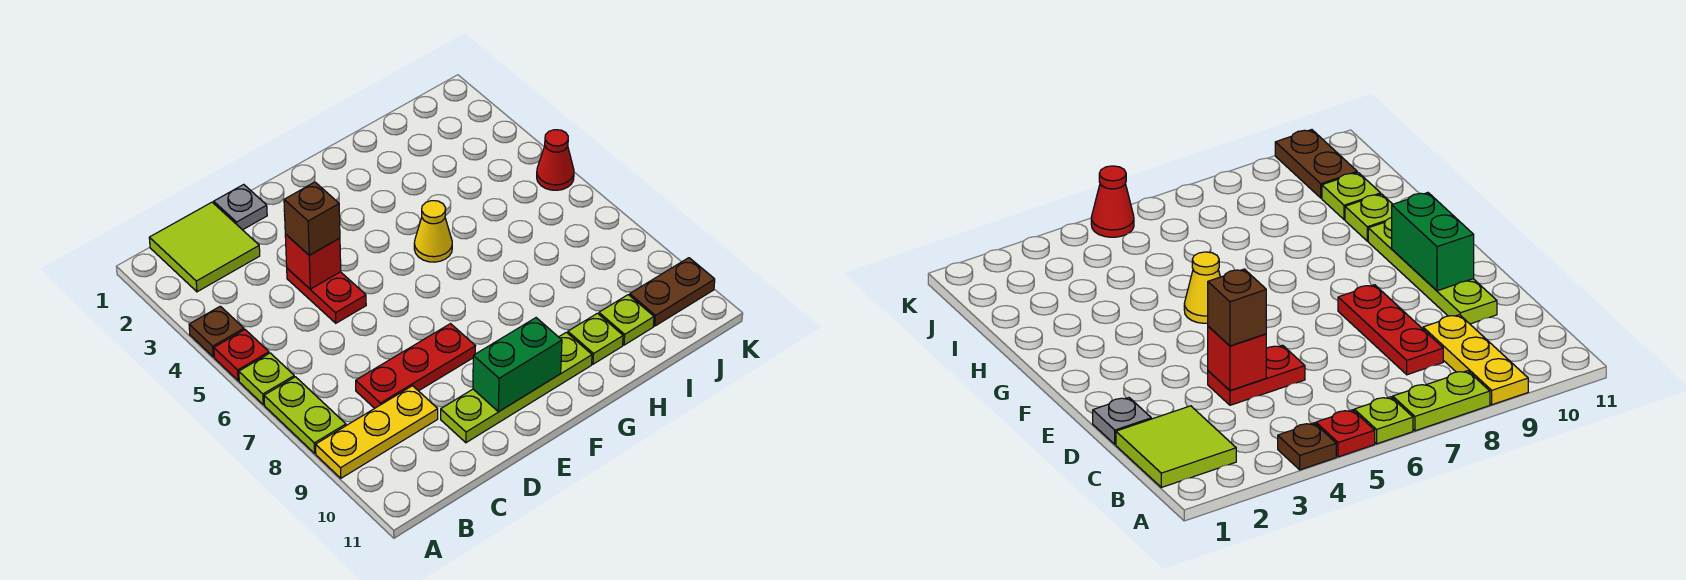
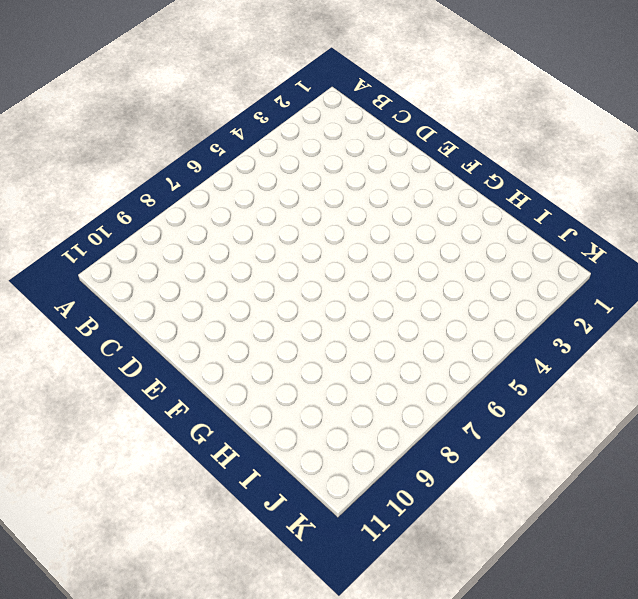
none -> brown 1x1 plate [189,306,244,357]
none -> red 1x1 plate [214,330,269,381]
none -> lime 1x1 plate [239,353,294,405]

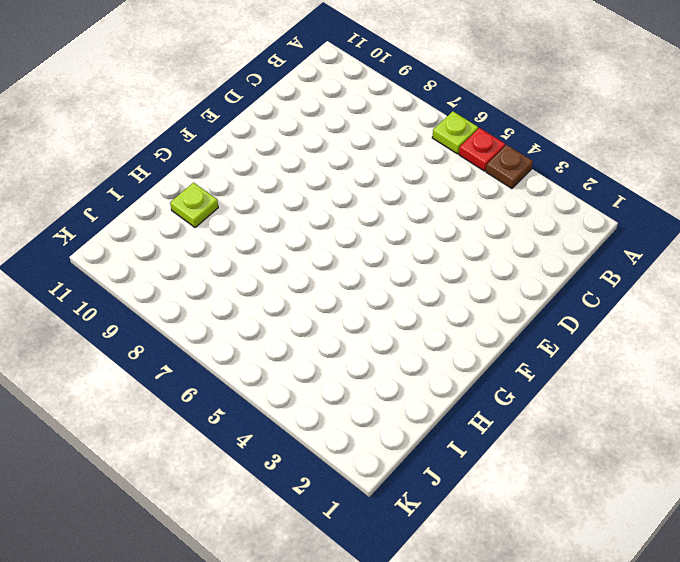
none -> lime 1x2 plate [264,377,346,453]
none -> yellow 1x3 plate [316,386,438,478]
none -> lime 2x2 tile [149,202,260,292]

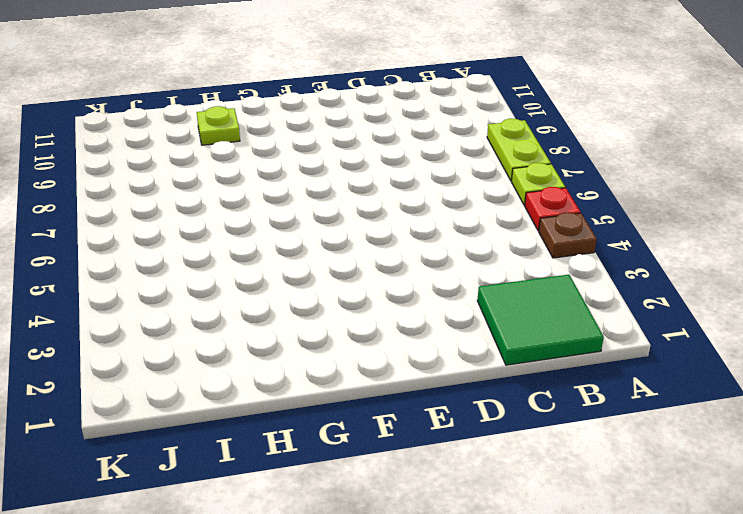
green 2x2 tile [477,275,604,365] -> lime 2x2 tile [149,202,260,292]
none -> yellow 1x3 plate [316,386,438,478]
none -> red 1x3 plate [356,324,475,408]
none -> grey 1x1 plate [214,185,267,230]

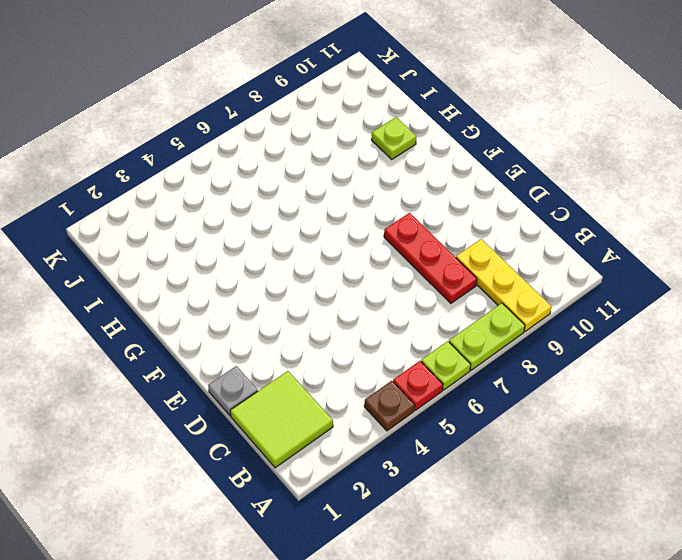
none -> red 1x2 plate [287,269,366,323]
none -> lime 1x4 plate [441,332,592,443]
none -> yellow 1x1 cone [414,201,452,262]

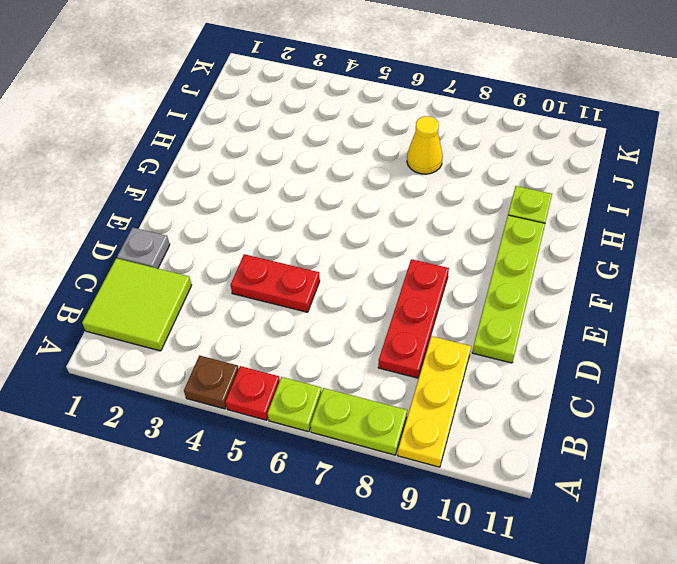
yellow 1x1 cone [407,116,443,174] -> yellow 1x1 cone moved to [414,201,452,262]
none -> lime 1x1 plate [599,295,654,345]
none -> brown 1x2 plate [630,258,715,326]
none -> red 1x1 cone [537,130,574,190]

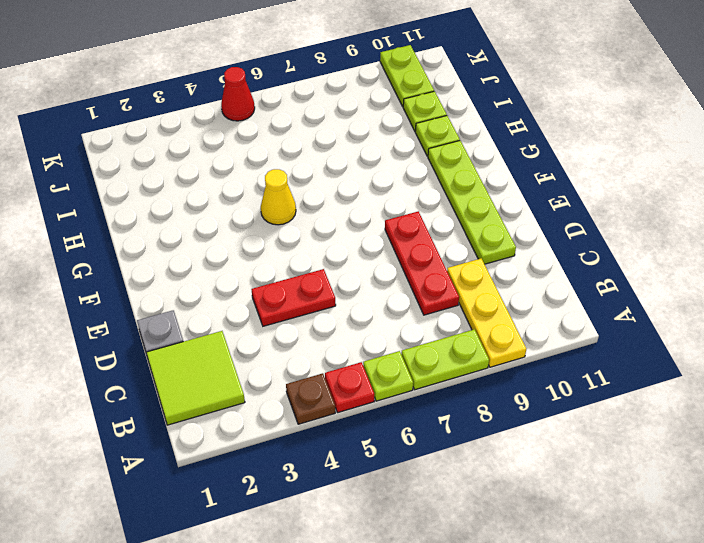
lime 1x2 plate [380,45,434,106] -> brown 1x2 plate [630,258,715,326]
none -> red 1x1 brick [285,234,341,289]
none -> green 1x2 brick [473,318,562,412]
none -> brown 1x1 brick [284,182,340,255]

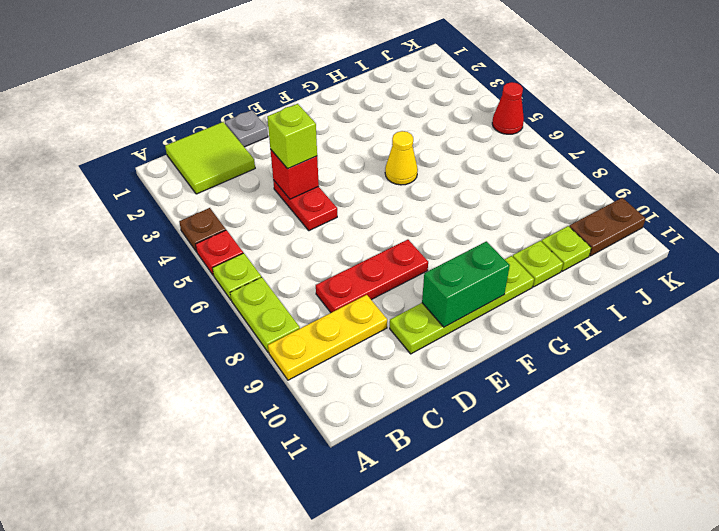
lime 1x1 brick [267,104,317,169] -> brown 1x1 brick [284,182,340,255]

